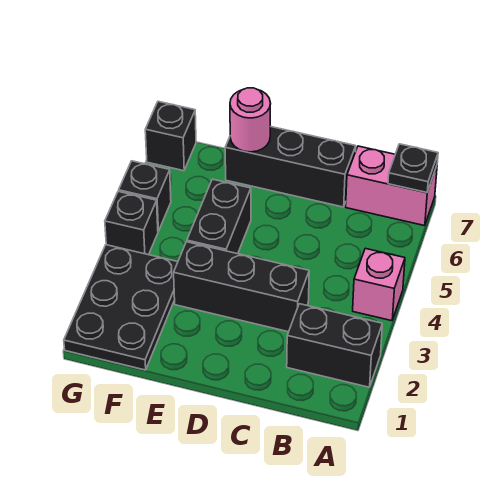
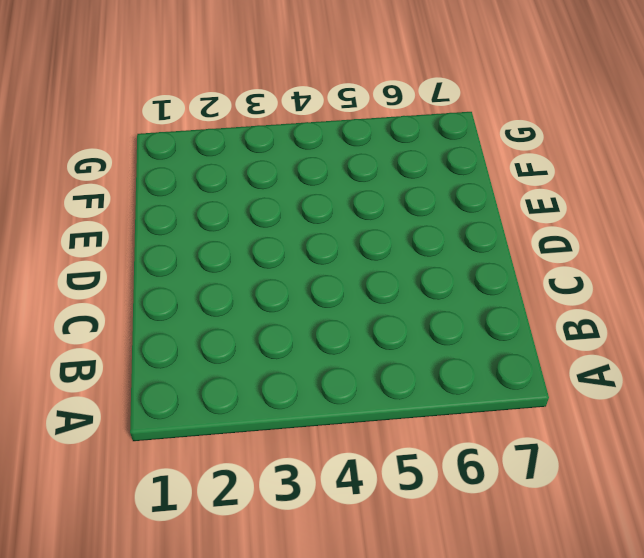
none -> black 1x2 brick [287,304,382,387]
none -> pink 1x1 brick [353,248,405,321]
none -> pink 1x2 brick [346,146,437,226]

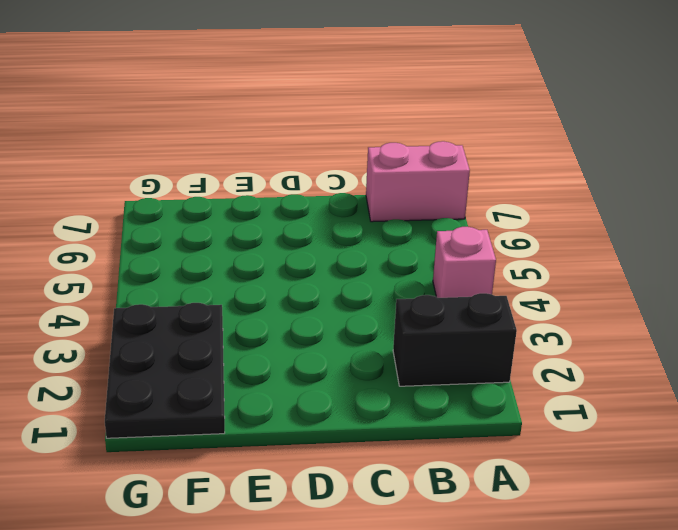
none -> black 1x3 brick [174,242,309,332]
none -> black 1x3 brick [225,127,356,207]
none -> black 1x2 brick [187,179,251,254]

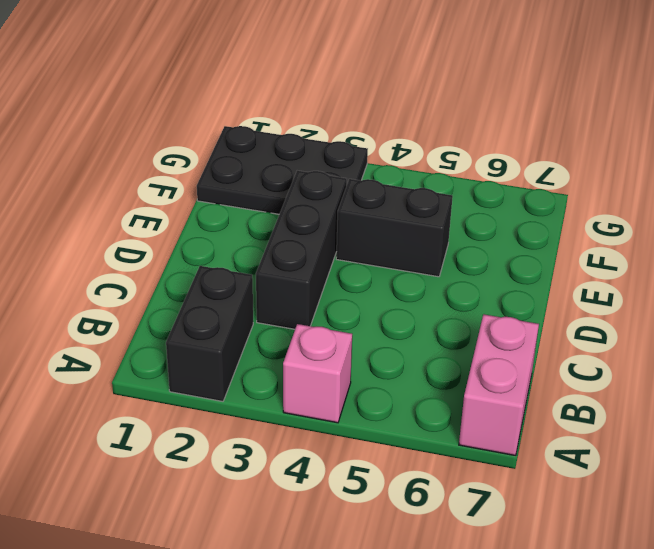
none -> black 1x3 brick [225,127,356,207]
none -> black 1x1 brick [105,191,158,255]
none -> black 1x1 brick [119,161,171,231]

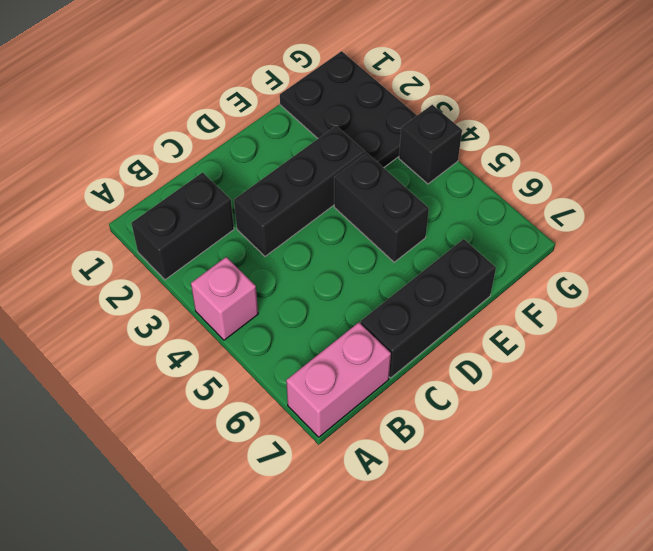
none -> black 1x1 brick [119,161,171,231]
none -> black 1x1 brick [145,101,196,171]
none -> black 1x1 plate [388,144,438,193]

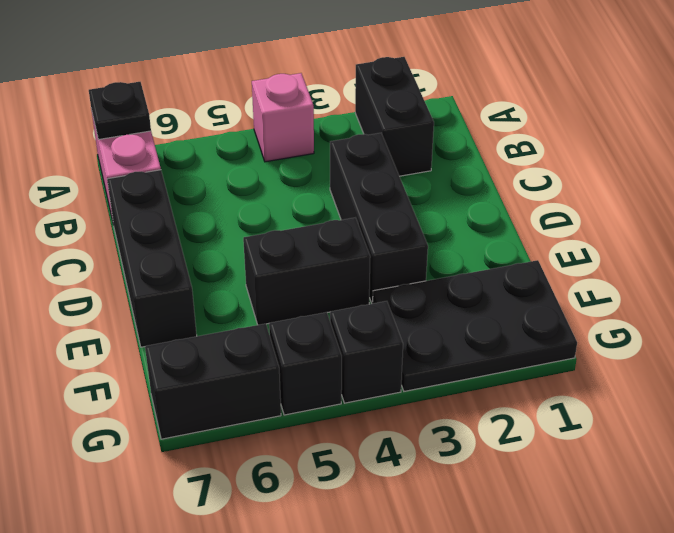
black 1x2 brick [145,324,281,439] -> black 1x1 brick [145,101,196,171]
none -> pink 1x1 round brick [230,88,271,152]

